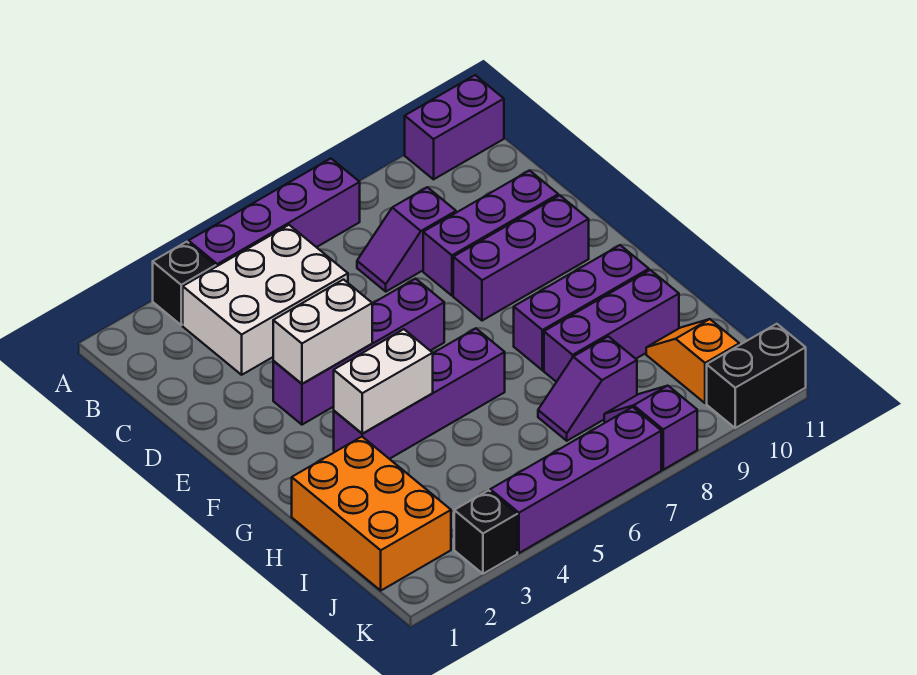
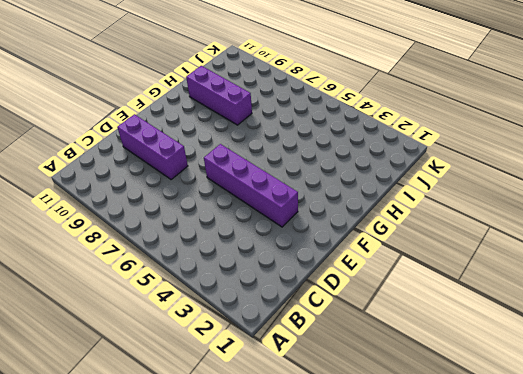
none -> black 1x1 brick [153,242,216,325]
none -> purple 1x4 brick [189,159,360,267]
none -> purple 1x2 brick [405,75,504,179]

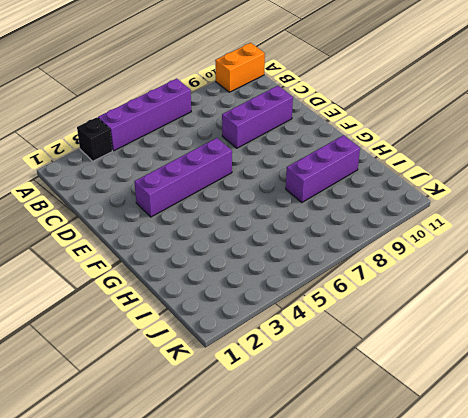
orange 1x2 brick [215,43,265,92] -> purple 1x2 brick [405,75,504,179]
none -> white 2x3 brick [183,225,348,375]
none -> purple 1x2 slope [357,187,456,291]
none -> purple 1x3 brick [453,195,589,321]

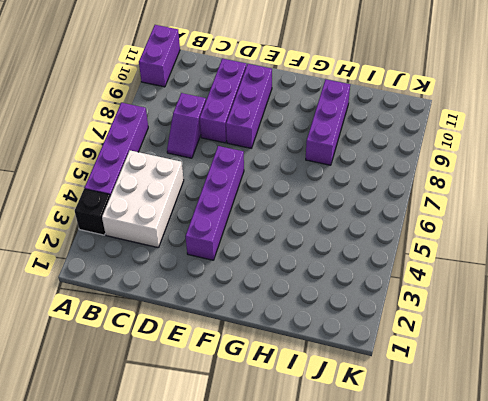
none -> purple 1x4 brick [334,329,505,459]
none -> purple 1x3 brick [514,245,649,370]
none -> orange 2x3 brick [292,437,451,590]

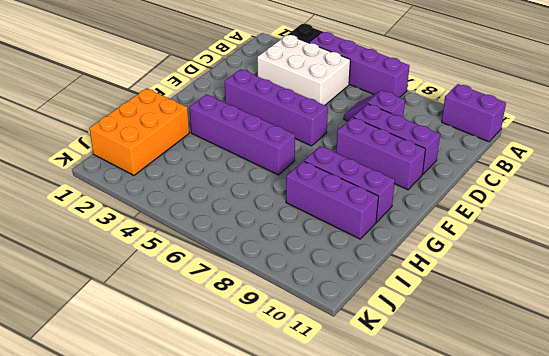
none -> purple 1x2 slope [538,336,637,441]
none -> orange 1x2 slope [646,319,739,403]
none -> purple 1x2 slope [604,386,697,470]

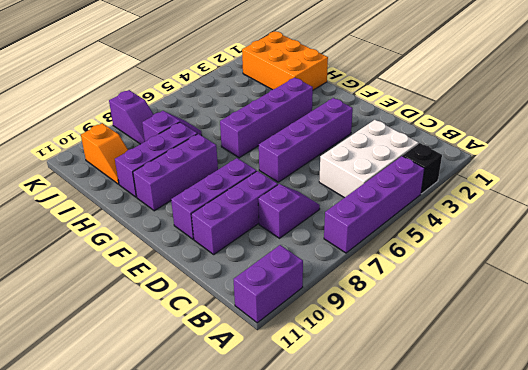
none -> black 1x1 brick [454,490,517,574]
none -> purple 1x4 brick [490,407,661,553]
none -> black 1x2 brick [707,324,806,428]

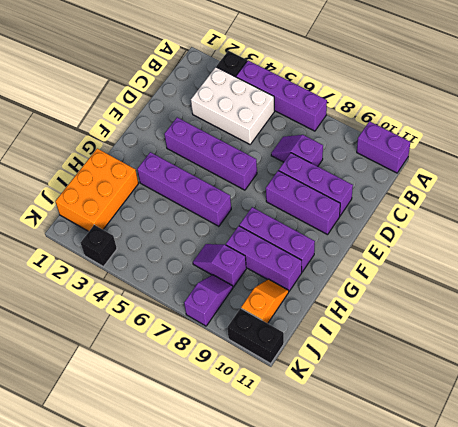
none -> purple 1x4 brick [490,407,661,553]
none -> white 1x2 brick [273,280,372,384]
none -> white 1x2 brick [334,329,433,433]

